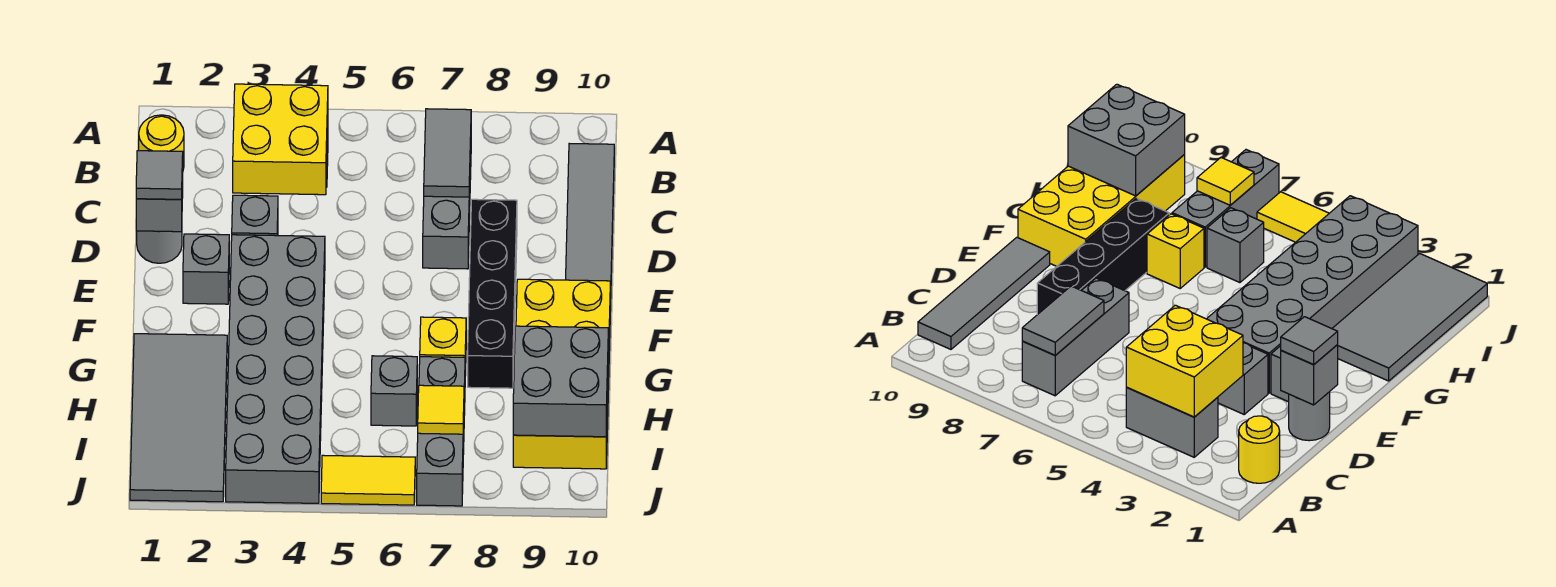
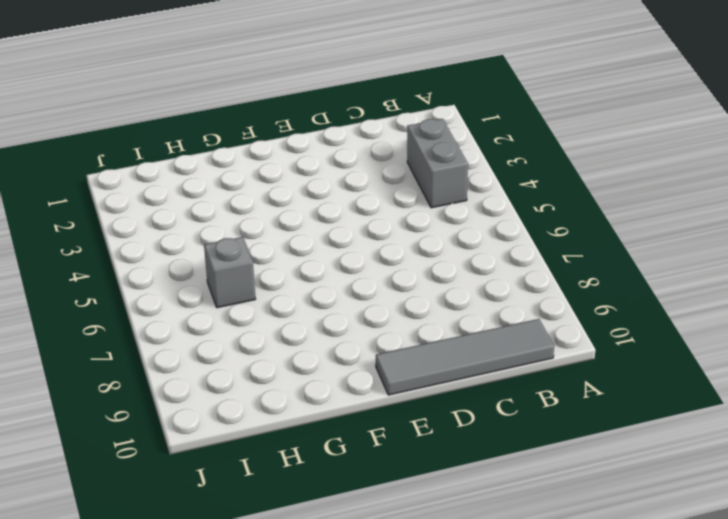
none -> yellow 1x1 round brick [139,115,184,169]
none -> grey 1x3 brick [423,147,471,269]
none -> grey 1x1 round brick [137,231,182,263]

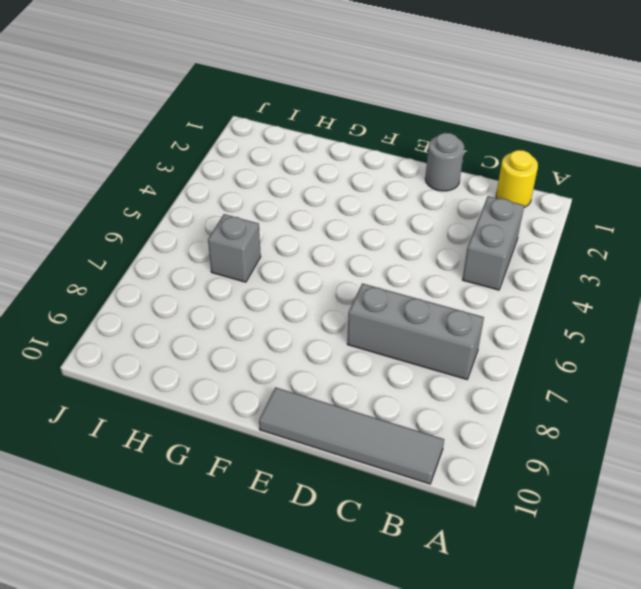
none -> grey 1x1 brick [232,195,278,236]
none -> black 1x4 brick [468,199,517,388]
none -> grey 1x1 brick [183,234,229,304]

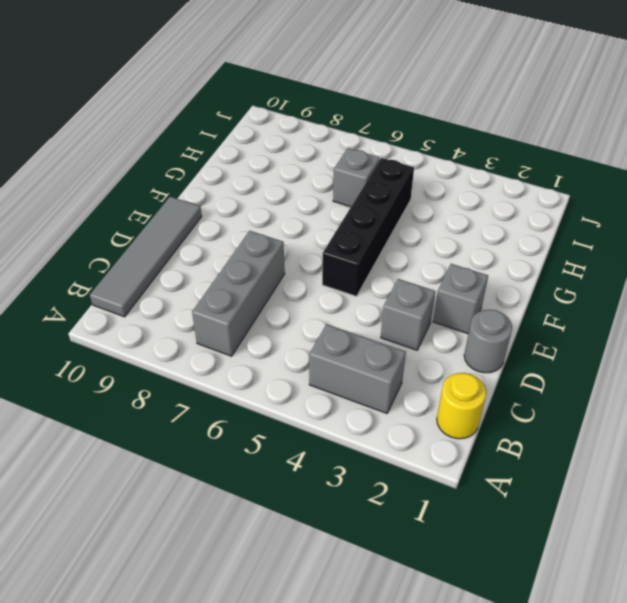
black 1x4 brick [322,158,414,296] -> black 1x4 brick moved to [468,199,517,388]
none -> grey 2x6 brick [226,235,325,503]
none -> yellow 2x4 brick [513,279,610,469]
none -> grey 2x4 tile [130,334,227,502]

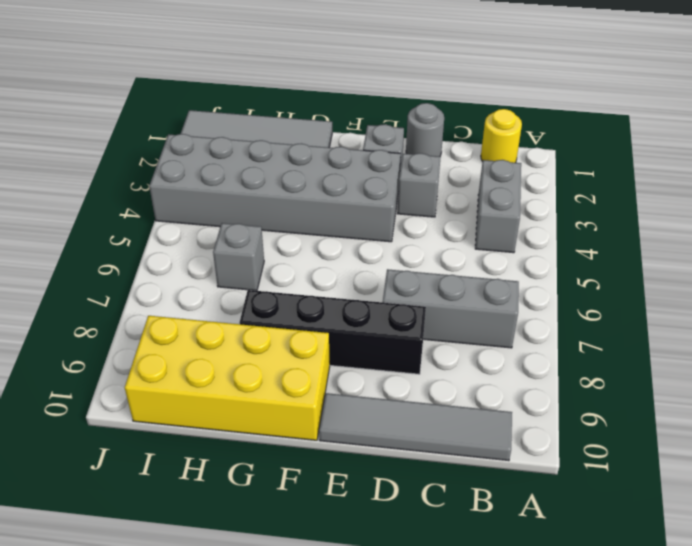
none -> yellow 1x1 brick [420,317,466,376]
none -> grey 1x3 brick [417,357,465,506]
none -> yellow 1x2 tile [321,455,415,505]

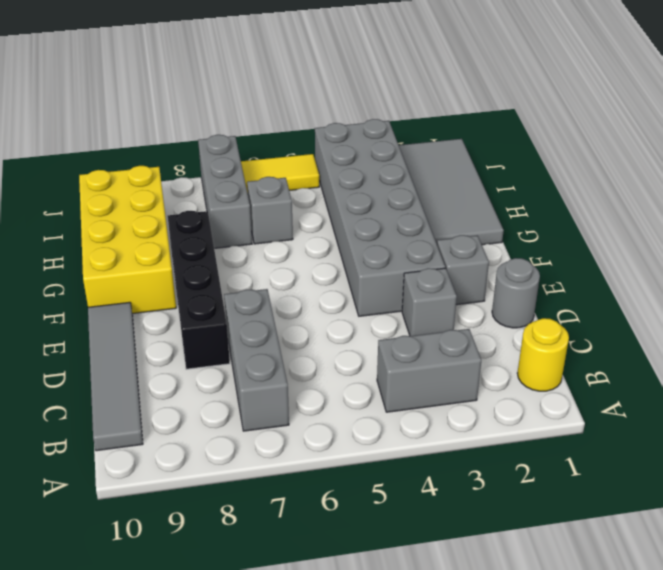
none -> yellow 1x1 brick [420,317,466,376]
none -> yellow 2x2 brick [233,84,328,195]
none -> grey 1x2 tile [424,109,471,197]

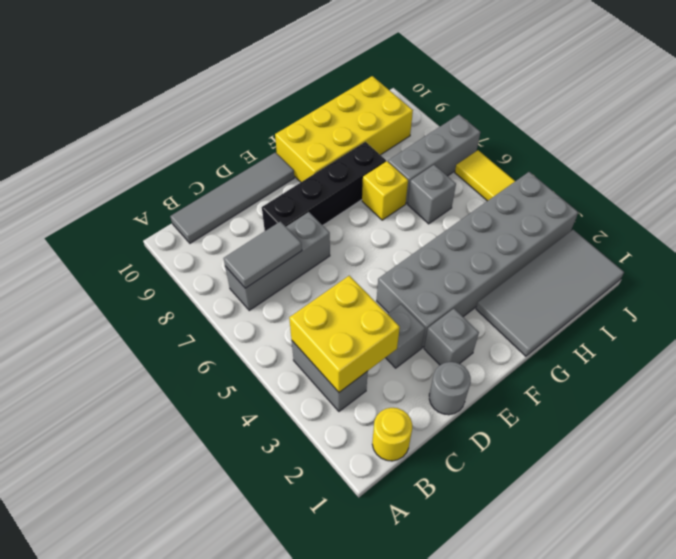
none -> grey 1x1 brick [136,167,183,232]
none -> grey 2x2 brick [513,326,608,437]
none -> yellow 1x1 tile [418,385,464,434]

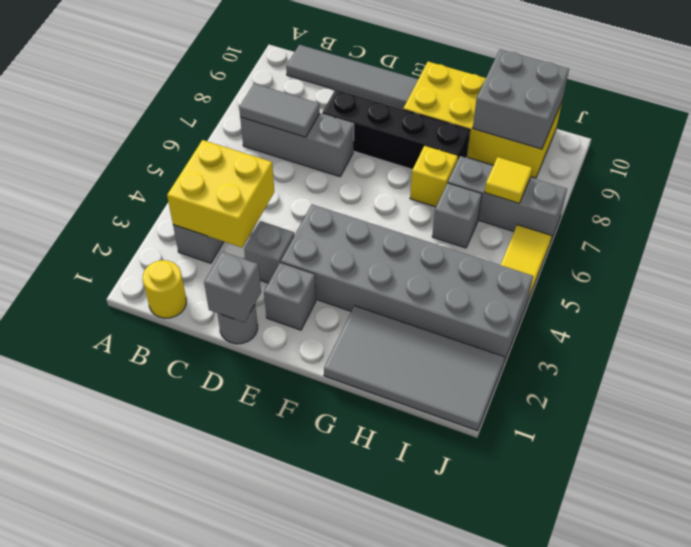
none -> grey 1x1 tile [136,151,183,199]

